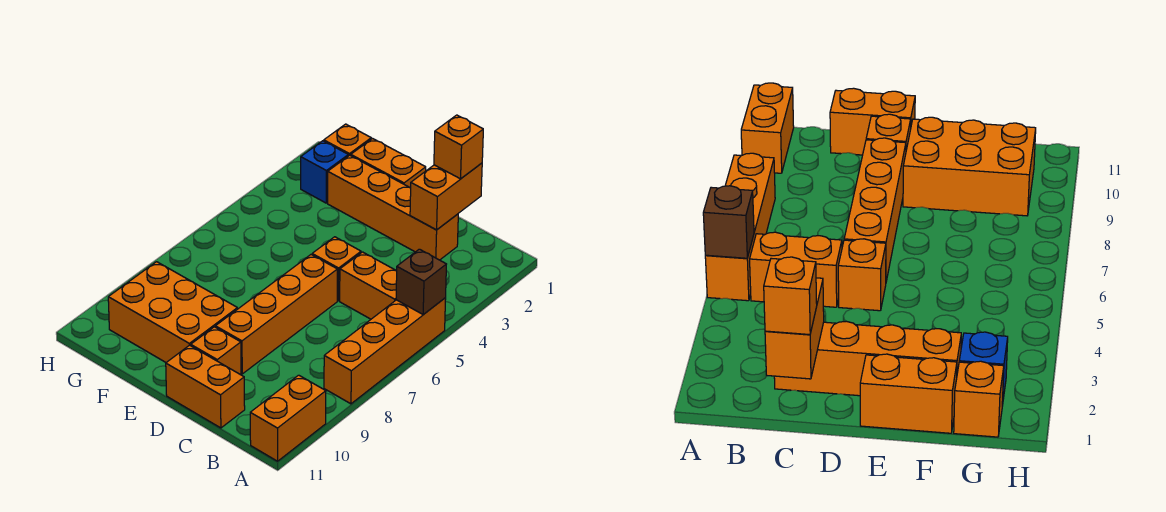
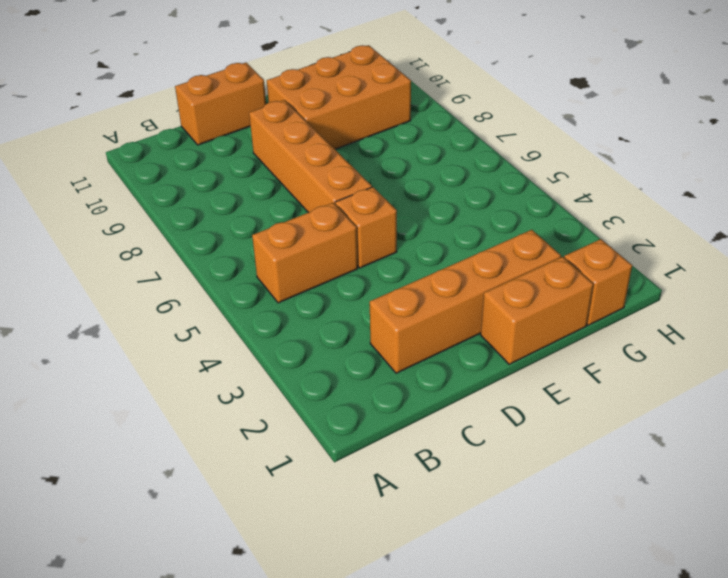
none -> orange 1x4 brick [324,298,446,404]
none -> orange 1x2 brick [250,375,326,461]
none -> orange 1x1 brick [191,327,241,375]

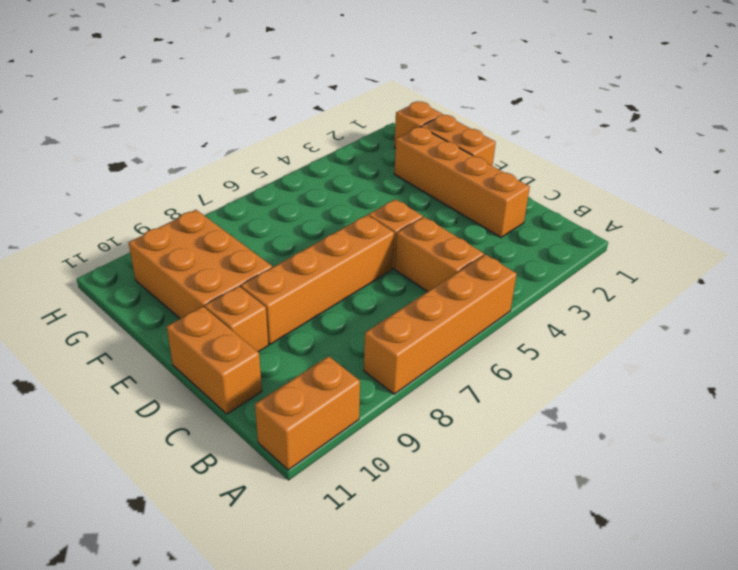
none -> blue 1x1 brick [301,141,348,203]
none -> brown 1x1 brick [396,249,446,315]
none -> orange 1x2 brick [410,163,482,230]

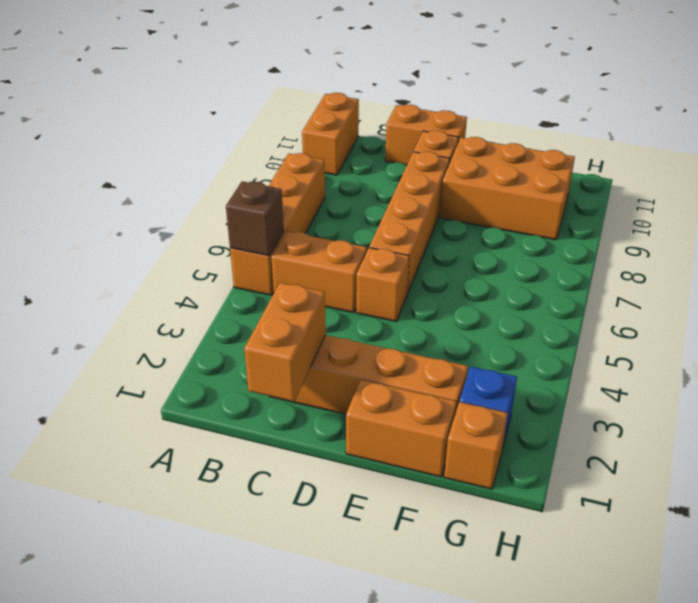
none -> orange 1x1 brick [434,115,483,179]

